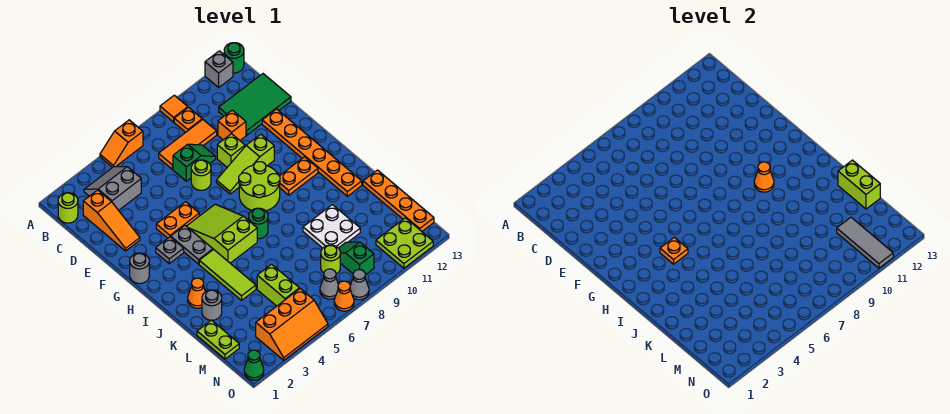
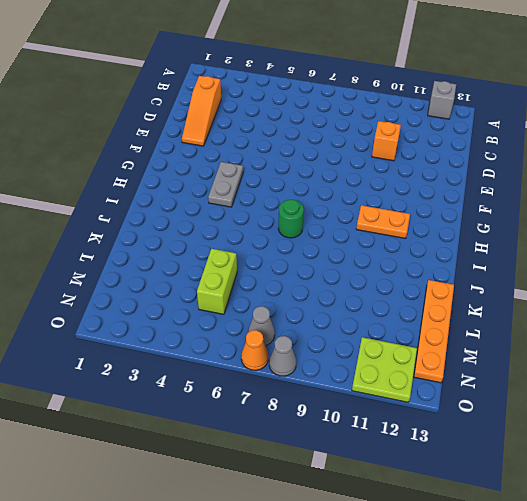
none -> orange 1x2 slope [100,120,143,168]
none -> orange 1x1 tile [160,95,188,122]
none -> green 1x1 round brick [224,43,244,73]
none -> lime 1x1 round brick [58,193,78,223]

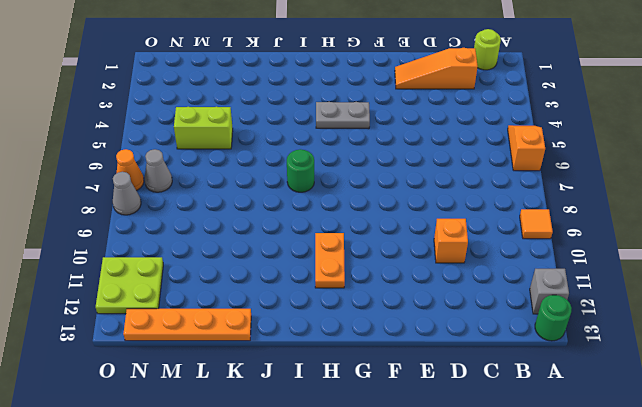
none -> grey 2x2 slope [84,167,141,210]
none -> orange 1x1 plate [174,107,202,132]
none -> orange 1x3 tile [159,120,217,169]
none -> green 2x3 tile [219,74,291,135]

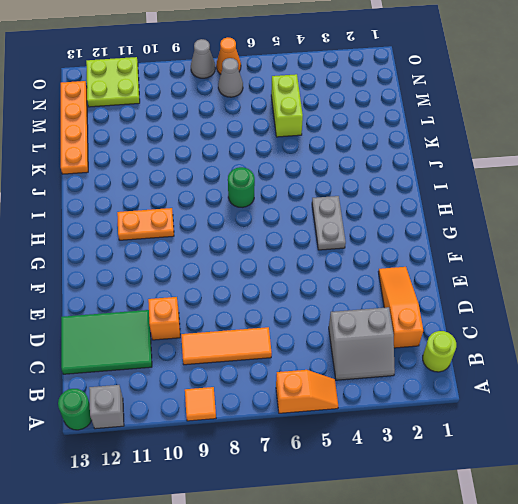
none -> orange 1x1 plate [174,107,202,132]
none -> green 1x2 slope [173,144,216,181]
none -> lime 1x1 round brick [191,160,211,190]
none -> lime 1x1 brick [217,134,245,167]

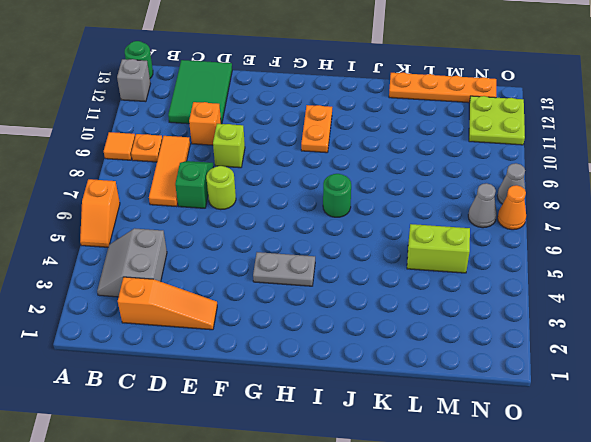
none -> lime 1x1 round brick [58,193,78,223]
none -> orange 1x6 plate [262,109,362,196]
none -> orange 1x2 plate [156,202,199,238]
none -> lime 1x3 slope [216,134,274,194]

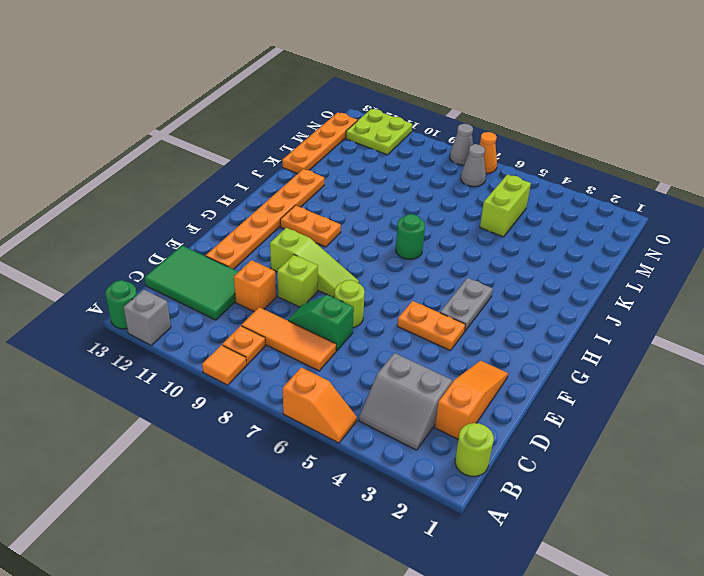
none -> grey 1x1 round brick [130,253,149,284]
none -> grey 1x1 plate [156,237,184,263]
none -> lime 2x3 slope [187,204,257,263]
none -> lime 2x2 round brick [239,162,280,211]

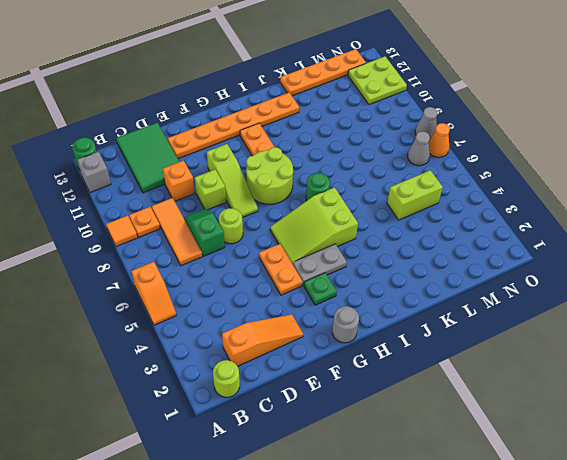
green 1x1 plate [304,273,337,305] -> grey 1x1 plate [156,237,184,263]
none -> grey 2x2 slope [84,167,141,210]
none -> lime 1x3 tile [199,249,256,300]
none -> orange 1x1 cone [188,278,205,308]
none -> grey 1x1 round brick [202,290,222,320]

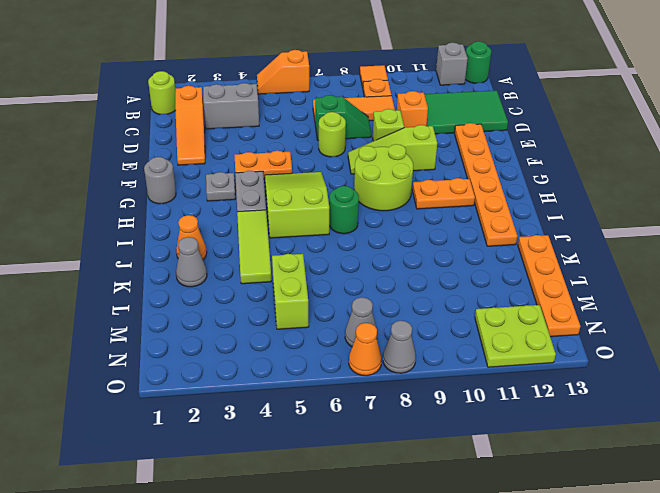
grey 1x1 cone [176,237,207,287] -> grey 1x1 round brick [202,290,222,320]
none -> white 2x2 plate [303,205,360,248]
none -> lime 1x2 plate [197,320,239,359]
none -> lime 1x1 round brick [321,245,340,274]
none -> green 1x2 slope [339,242,374,275]

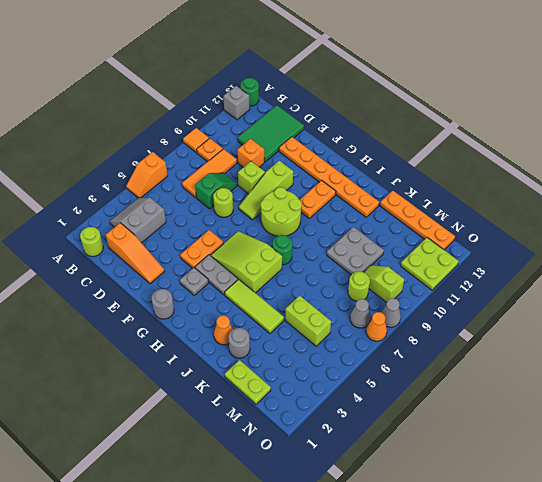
grey 2x2 plate [327,227,384,275] -> white 2x2 plate [303,205,360,248]
lime 1x2 slope [364,265,404,303] -> green 1x2 slope [339,242,374,275]
none -> orange 2x3 slope [256,289,328,360]
none -> green 1x1 cone [244,350,264,380]
none -> orange 1x1 plate [660,237,688,264]
none -> orange 1x1 cone [754,162,774,192]

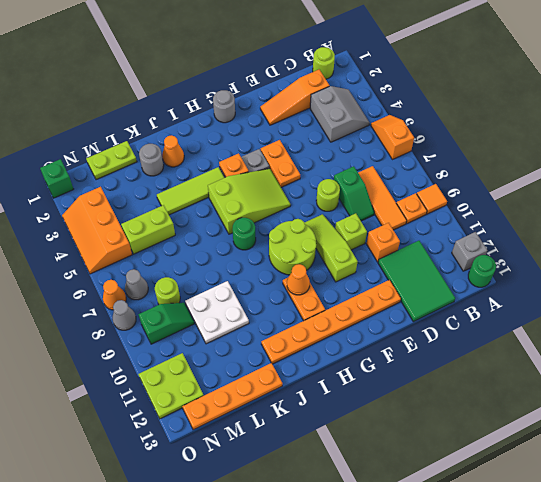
green 1x1 brick [40,159,73,198] -> green 1x1 cone [244,350,264,380]
none -> grey 1x1 plate [156,237,184,263]
none -> lime 1x2 brick [838,160,880,209]
none -> grey 1x3 tile [837,218,893,268]

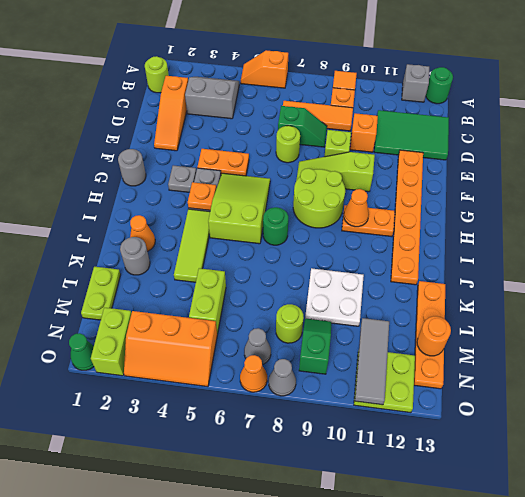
orange 1x1 round brick [417,316,451,356] -> none
lime 1x2 brick [91,308,132,376] -> lime 1x2 brick moved to [838,160,880,209]

